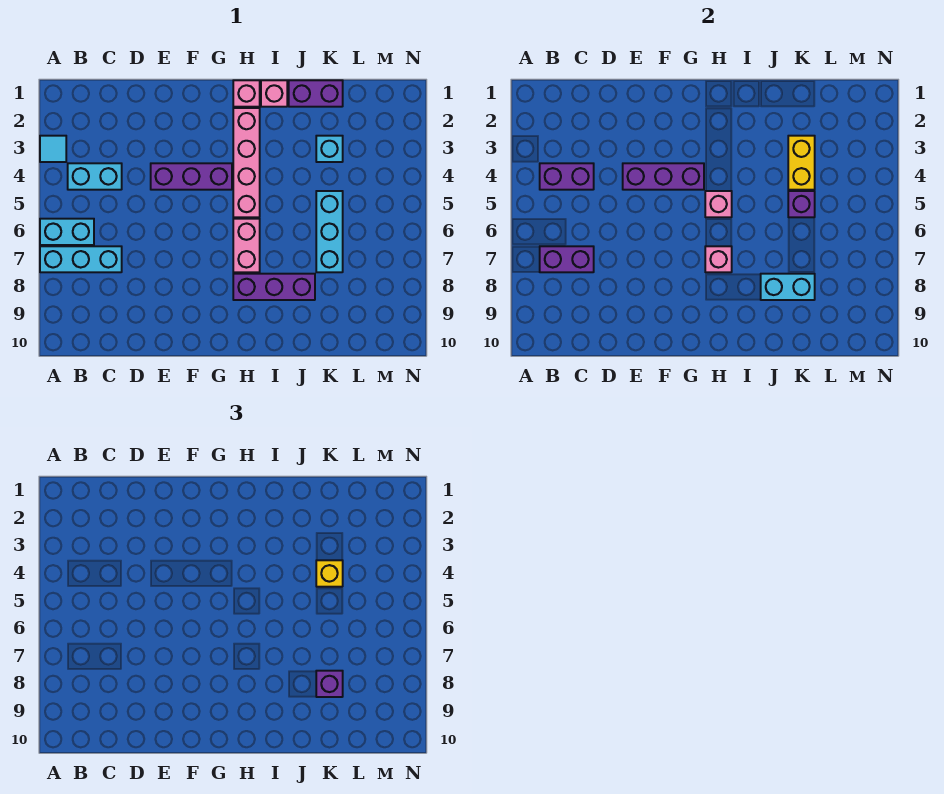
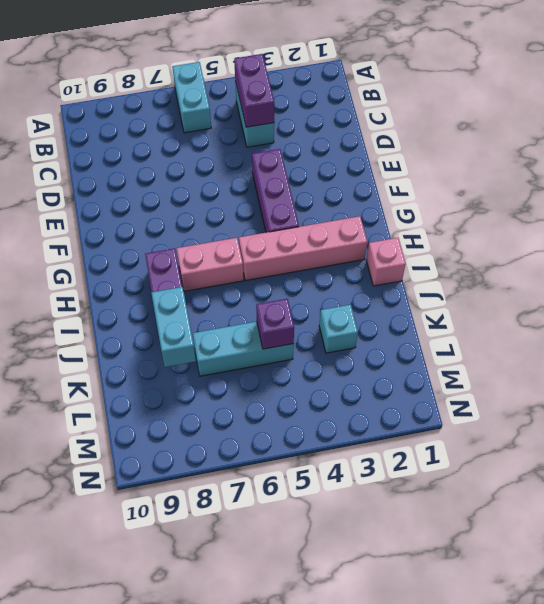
none -> cyan 1x1 tile [40,136,66,162]
none -> cyan 1x3 brick [40,246,122,272]
none -> pink 1x1 brick [233,80,260,107]

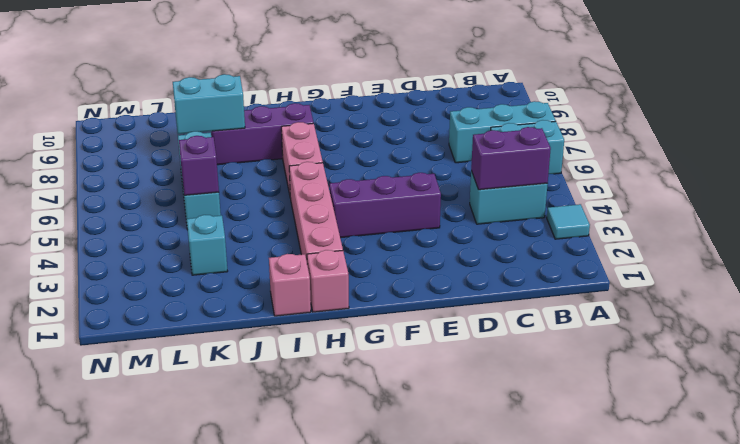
none -> purple 1x2 brick [289,80,343,107]
none -> purple 1x2 brick [540,246,594,272]
none -> purple 1x3 brick [623,163,704,190]

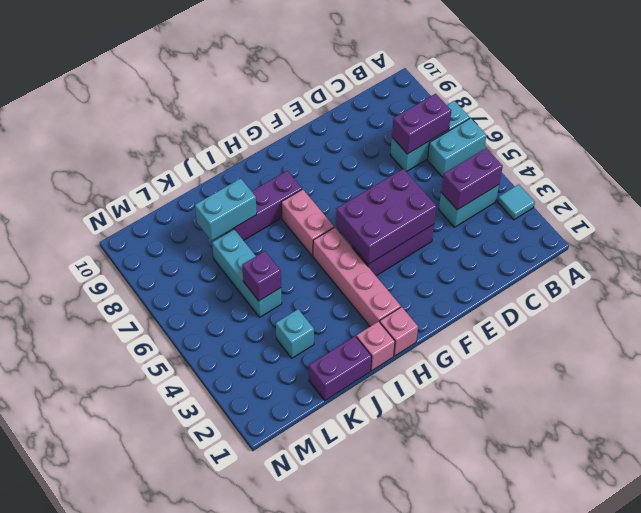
purple 2x3 brick [336,169,437,264] -> purple 1x3 brick [623,163,704,190]
none -> pink 1x1 brick [705,191,732,217]
none -> pink 1x1 brick [705,246,732,272]
none -> yellow 1x2 brick [788,136,815,190]

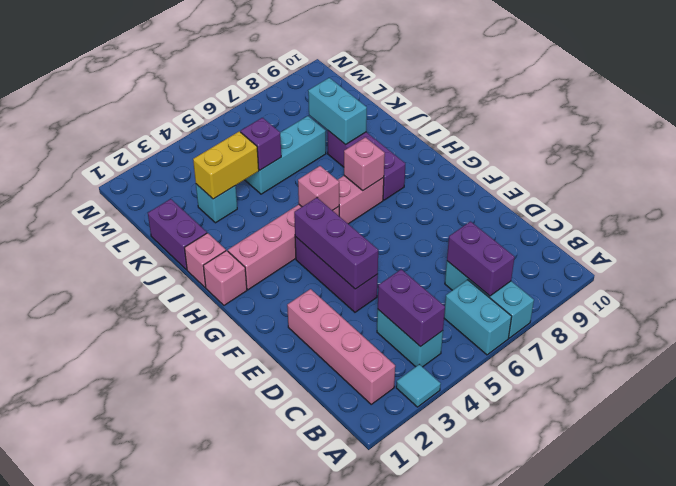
pink 1x4 brick [287,289,395,404] -> none
none -> yellow 1x1 brick [316,560,343,587]
none -> purple 1x1 brick [316,671,343,697]

